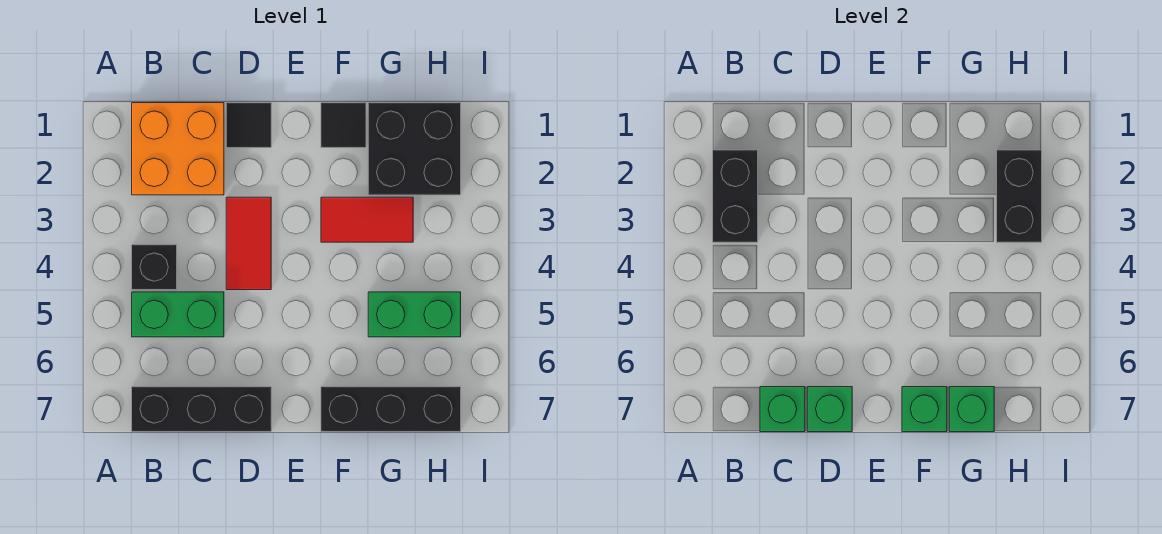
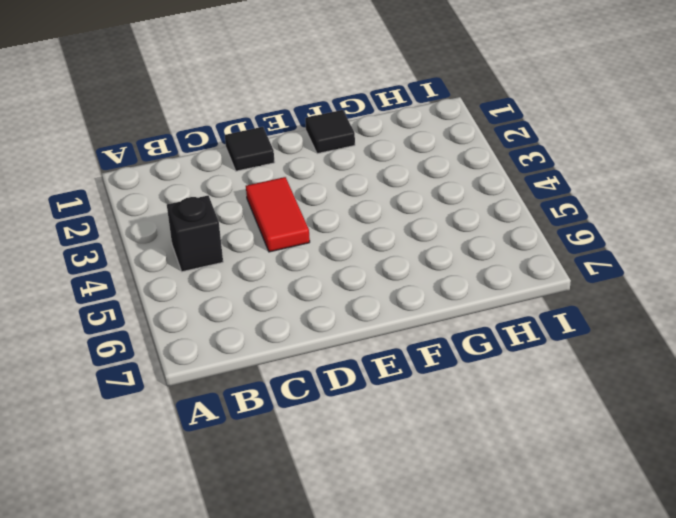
none -> orange 2x2 brick [132,103,224,195]
none -> green 1x2 brick [132,292,224,337]
none -> black 1x3 brick [132,387,271,432]

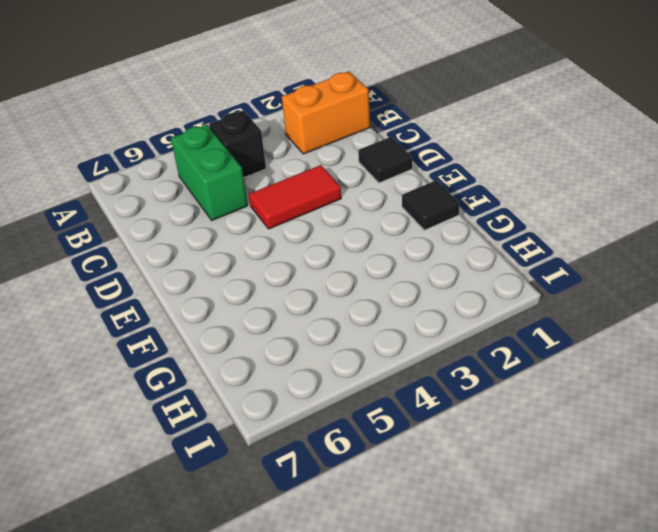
orange 1x2 brick [282,71,370,154] -> orange 2x2 brick [132,103,224,195]
none -> black 1x3 brick [132,387,271,432]
none -> red 1x2 tile [321,197,413,242]
none -> black 1x3 brick [321,387,461,432]

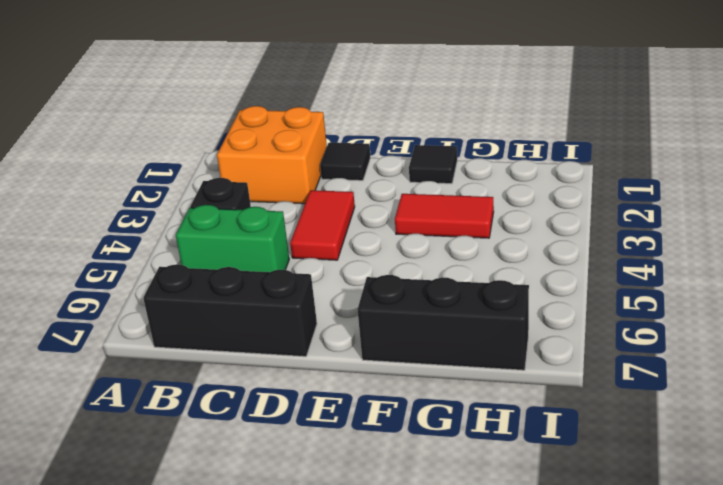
none -> black 2x2 brick [368,103,461,195]
none -> green 1x2 brick [368,292,461,337]
none -> black 1x2 brick [713,150,758,242]

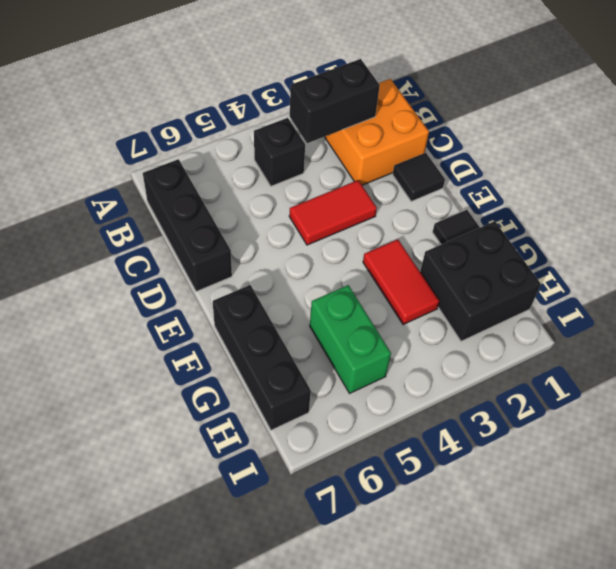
none -> green 1x2 brick [132,292,224,337]
none -> green 1x1 brick [760,387,805,432]
none -> green 1x1 brick [807,387,852,432]

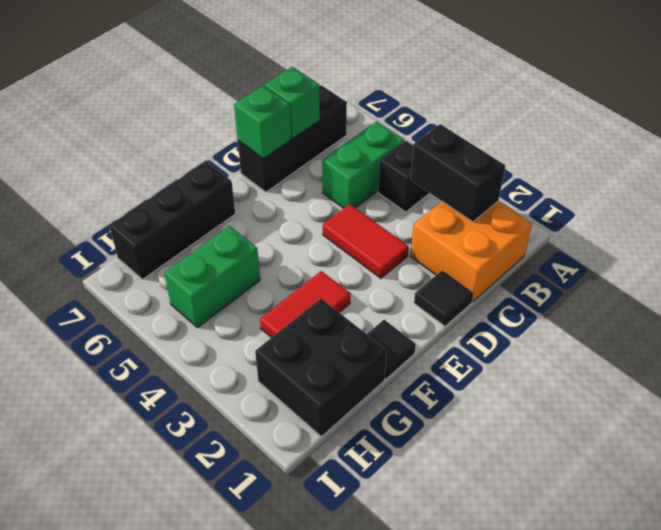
none -> green 1x1 brick [902,387,947,432]
none -> green 1x1 brick [949,387,994,432]
none -> black 1x2 brick [997,150,1042,242]

